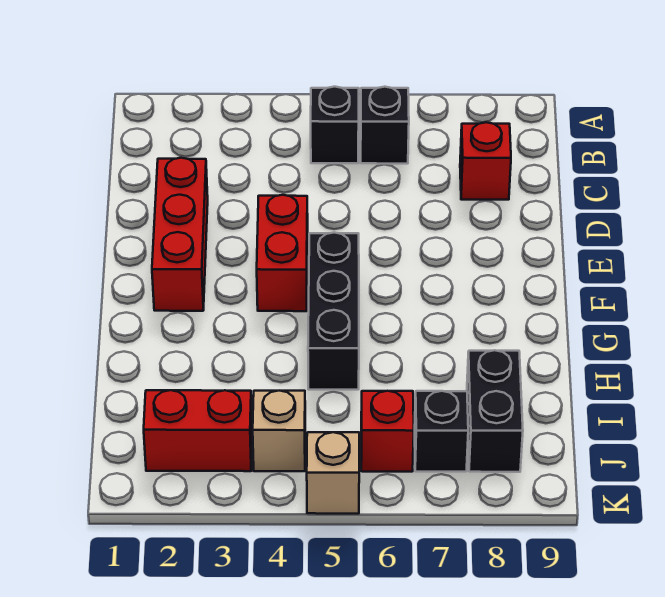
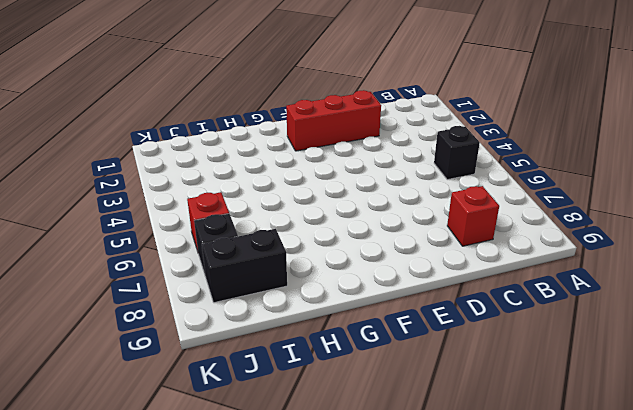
none -> black 1x1 brick [361,87,409,164]
none -> red 1x2 brick [257,195,308,311]
none -> black 1x3 brick [308,233,359,390]

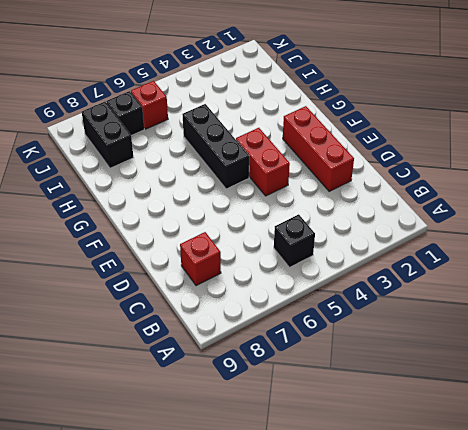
none -> black 1x1 brick [361,87,409,164]
none -> red 1x2 brick [144,390,252,471]
none -> tan 1x1 brick [253,391,305,471]

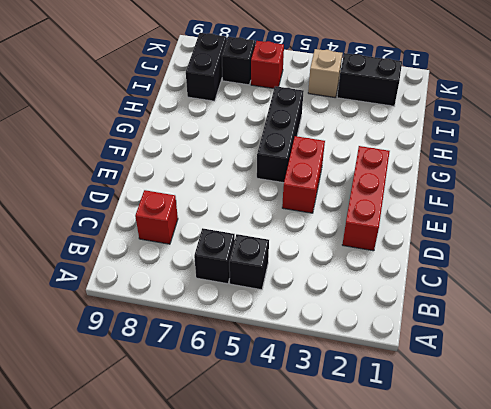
black 1x2 brick [337,53,402,106] -> red 1x2 brick [144,390,252,471]
none -> tan 1x1 brick [307,432,359,514]

